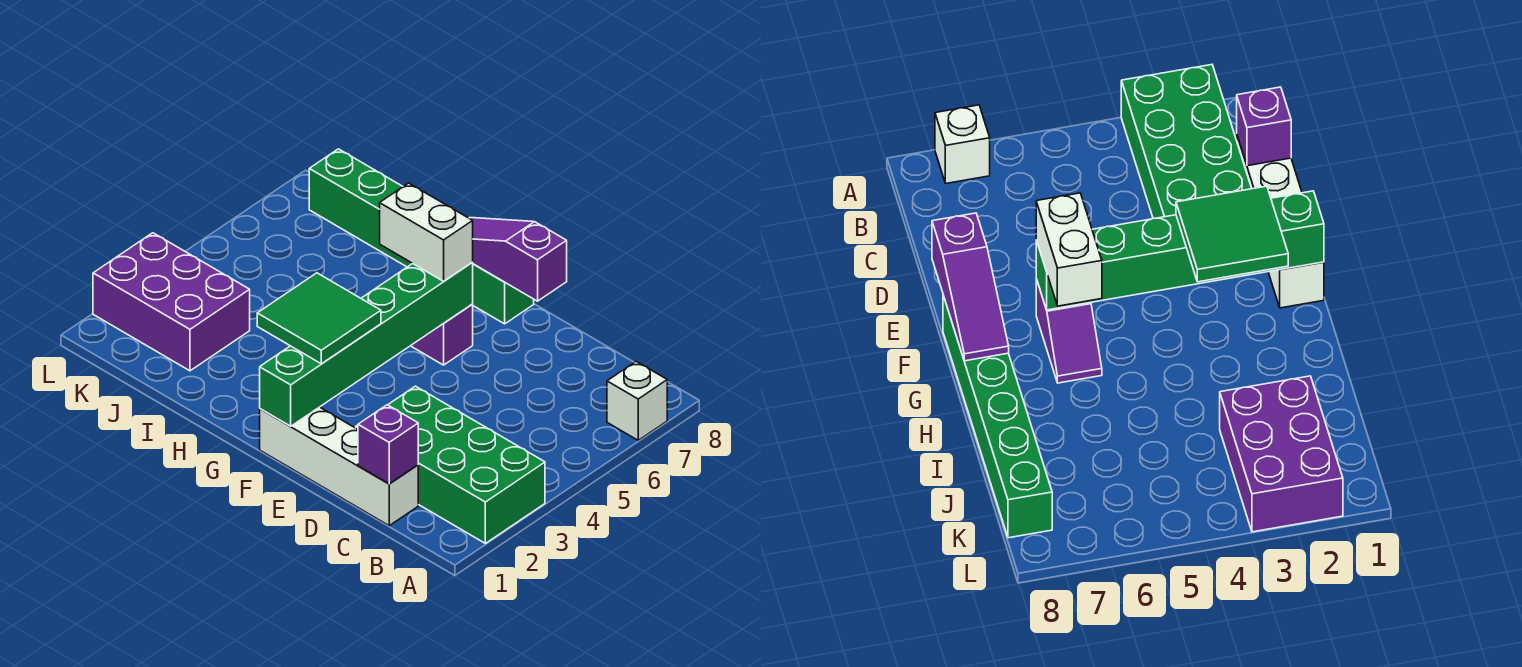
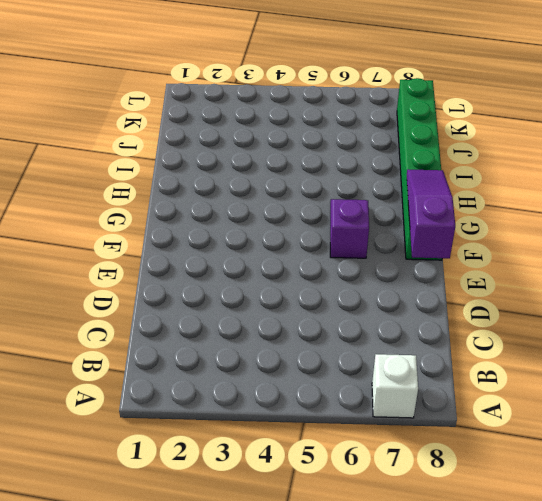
none -> green 2x4 brick [356,386,545,543]
none -> white 1x4 brick [260,407,418,526]

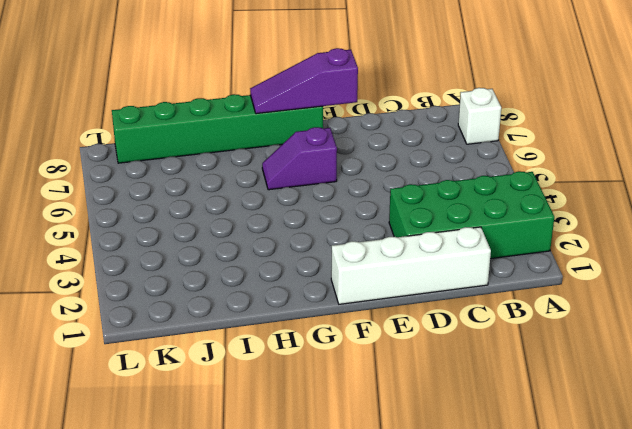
none -> purple 2x3 brick [93,233,250,371]
none -> purple 1x1 brick [358,405,418,484]

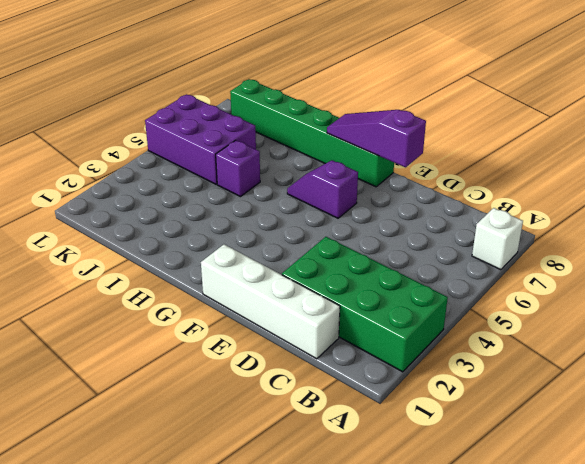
purple 1x1 brick [216,140,260,197] -> purple 1x1 brick moved to [358,405,418,484]
purple 2x3 brick [145,94,256,184] -> purple 2x3 brick moved to [93,233,250,371]
none -> green 1x6 brick [260,263,473,426]
none -> green 2x2 tile [257,273,381,364]

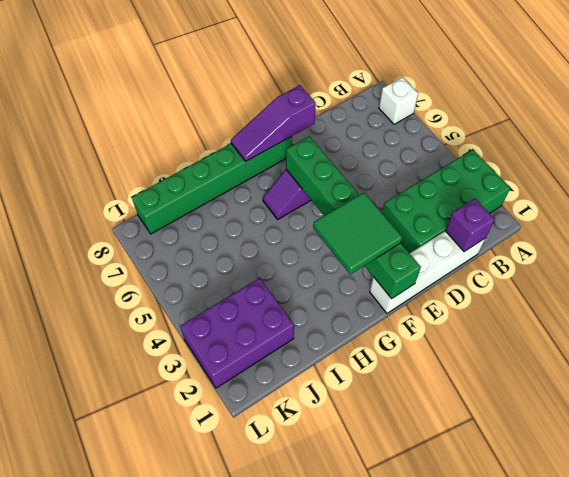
none -> white 1x2 brick [380,183,473,281]

